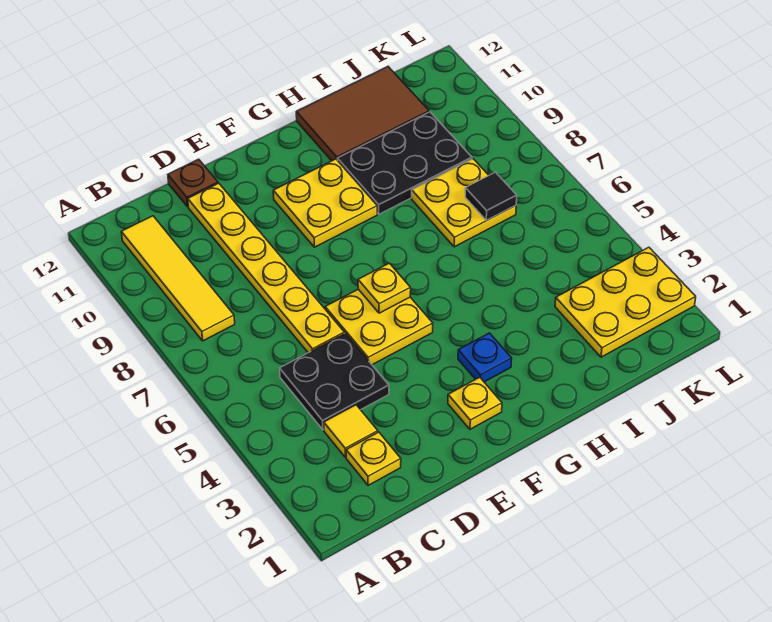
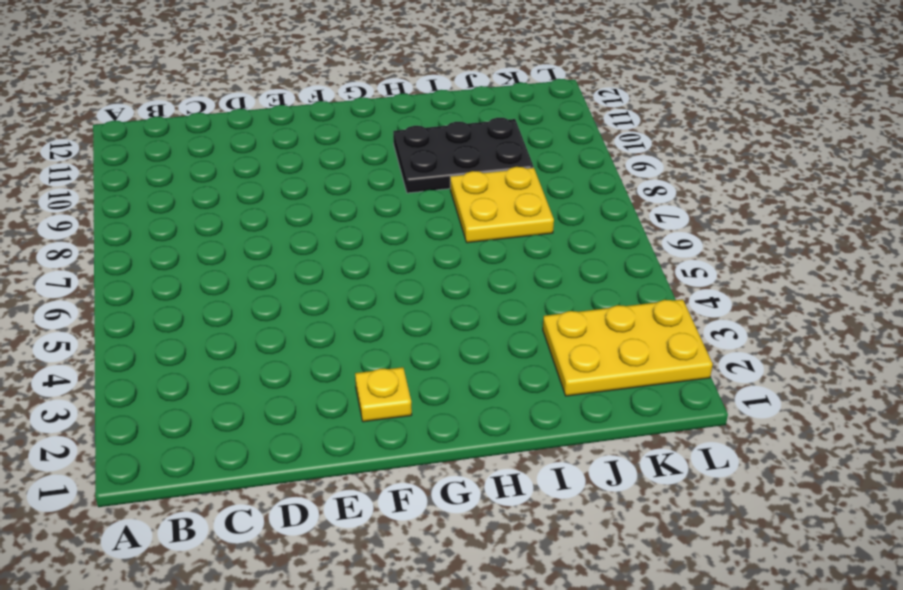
none -> yellow 1x4 tile [121,216,235,341]
none -> yellow 1x1 plate [346,432,401,486]
none -> yellow 1x1 tile [324,405,378,457]

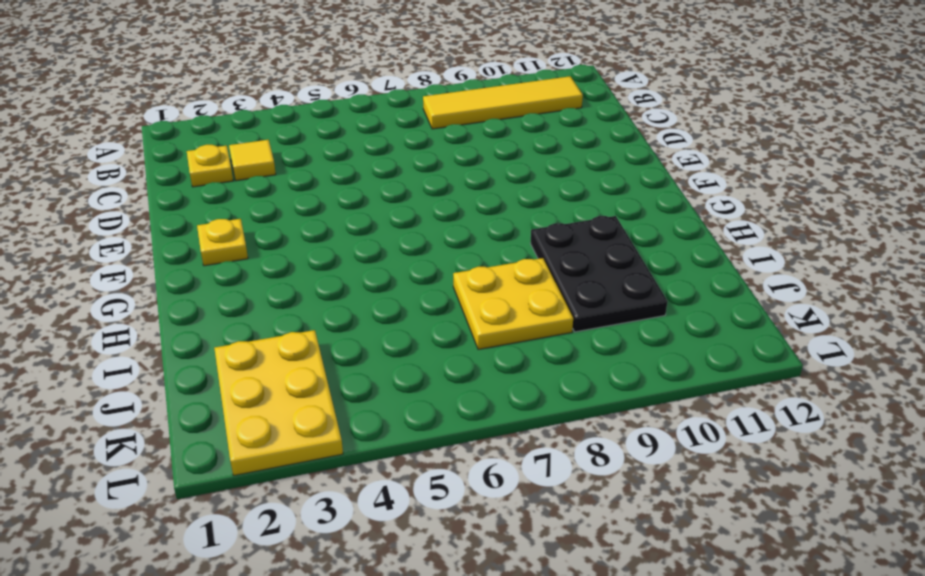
none -> black 2x2 plate [280,334,389,430]
none -> yellow 1x6 plate [188,183,344,353]
none -> brown 1x1 plate [168,159,218,207]

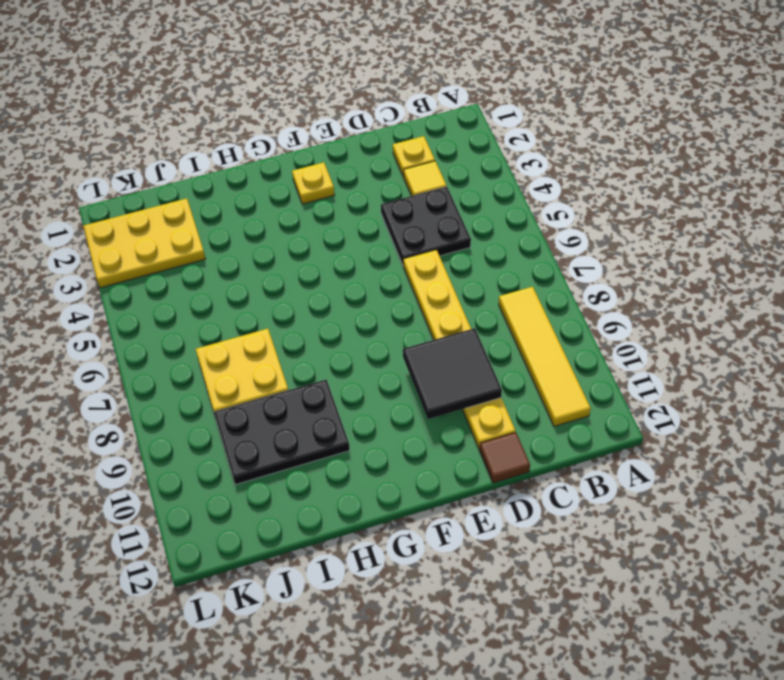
black 2x2 tile [403,328,502,419] -> none
brown 1x1 tile [480,432,530,483] -> brown 1x1 plate [168,159,218,207]
none -> yellow 2x2 plate [325,289,433,365]
none -> yellow 2x2 plate [273,159,377,247]
none -> blue 1x1 plate [458,333,512,382]

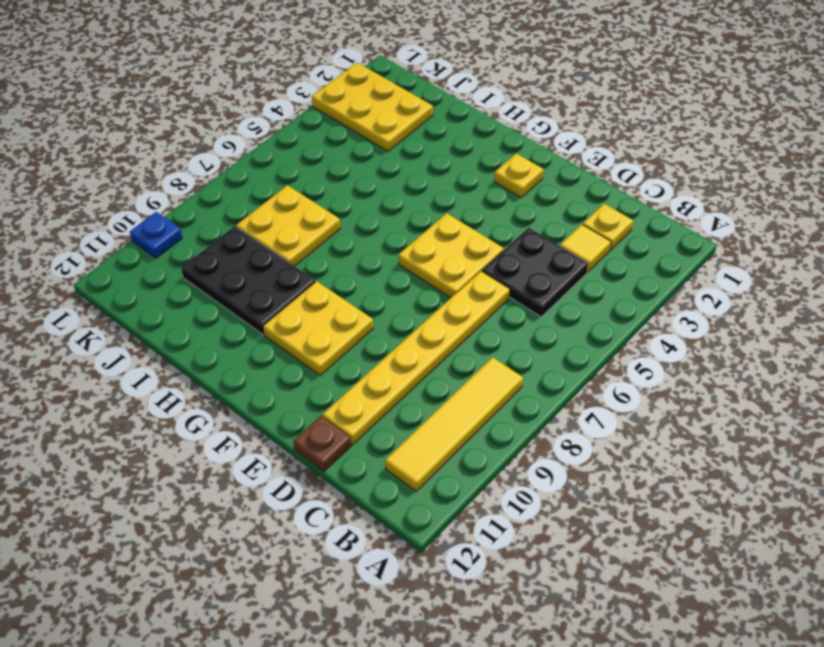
blue 1x1 plate [130,212,182,258] -> blue 1x1 plate moved to [458,333,512,382]
none -> brown 2x3 tile [296,67,429,161]
none -> yellow 1x1 plate [358,263,411,313]
none -> black 1x1 tile [465,172,517,220]

